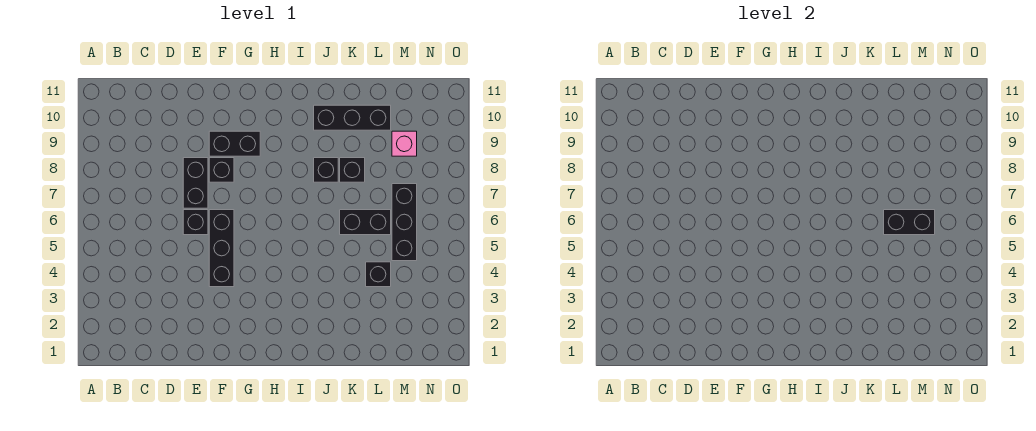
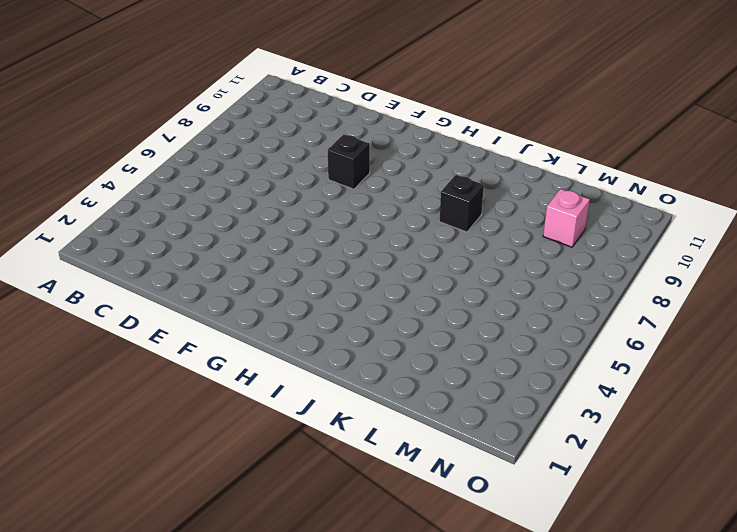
none -> black 1x1 brick [183,210,208,235]
none -> black 1x2 brick [183,158,208,208]
none -> black 1x3 brick [209,210,234,287]

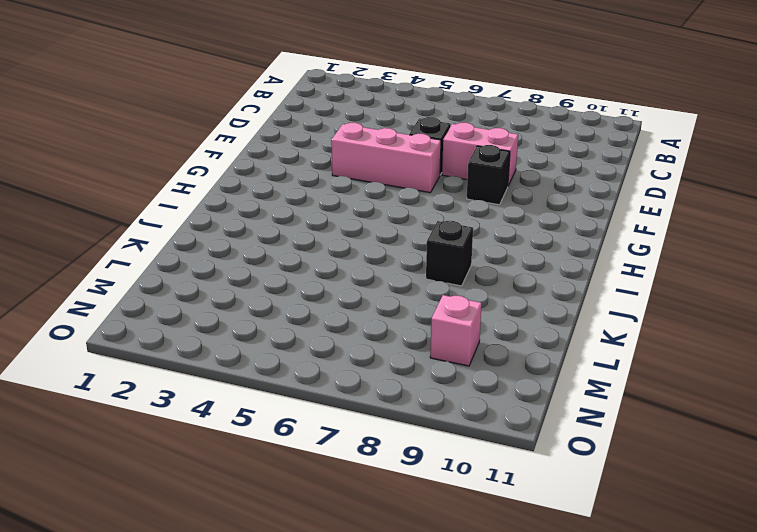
pink 1x2 brick [442,123,518,185] -> black 1x2 brick [183,158,208,208]
pink 1x3 brick [331,123,441,193] -> black 1x3 brick [209,210,234,287]
none -> black 1x2 brick [209,131,260,156]
none -> black 1x3 brick [314,105,391,130]
none -> black 1x2 brick [340,210,391,235]

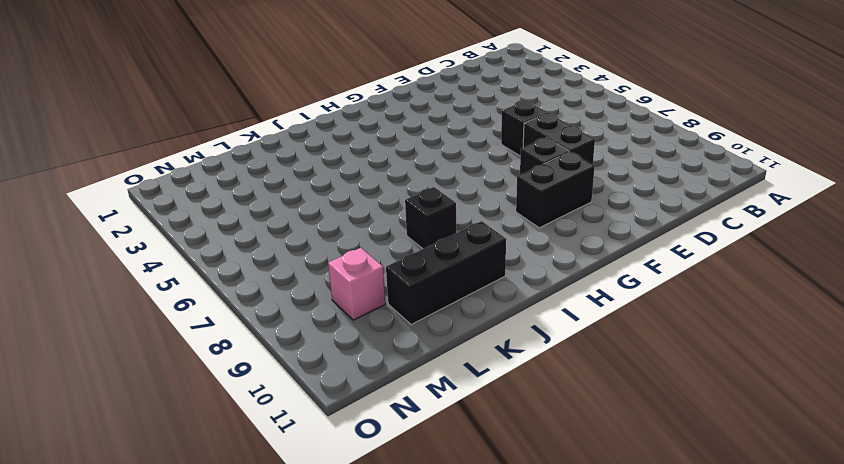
none -> black 1x3 brick [209,210,234,287]
none -> black 1x2 brick [340,210,391,235]
none -> black 1x1 brick [340,158,365,182]

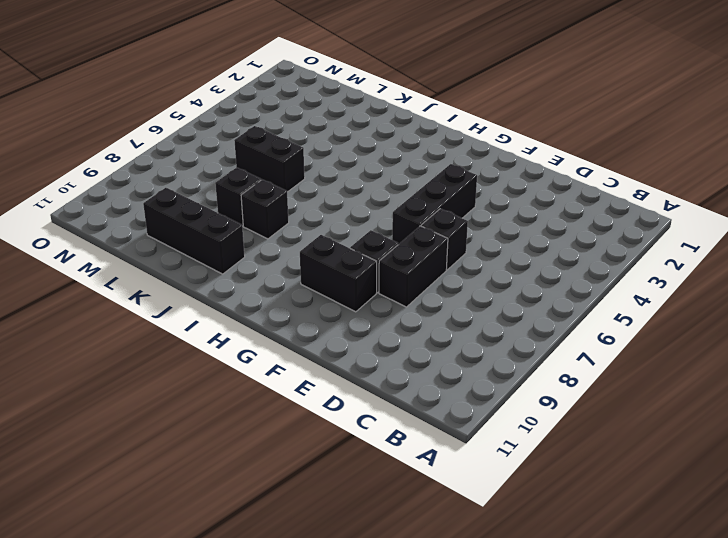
none -> black 1x1 brick [366,262,391,287]
none -> black 1x3 brick [392,184,417,261]
none -> pink 1x1 brick [392,131,417,156]

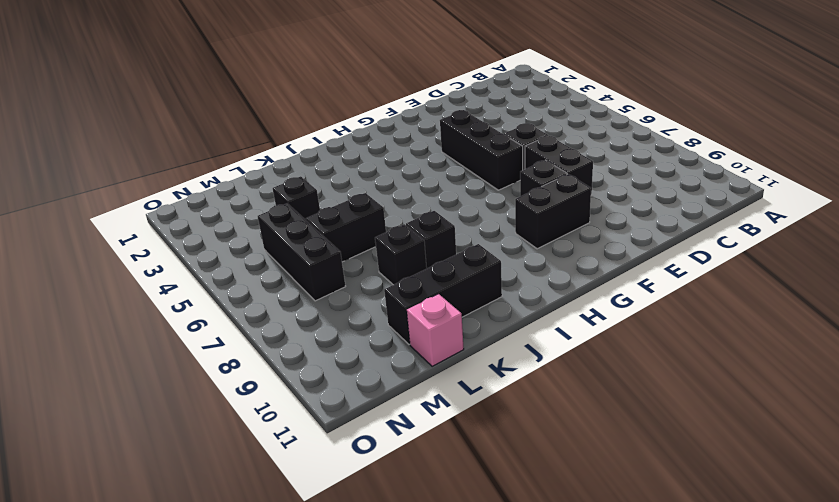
pink 1x1 brick [407,294,464,367] -> pink 1x1 brick moved to [392,131,417,156]
none -> black 1x2 brick [884,210,935,235]

